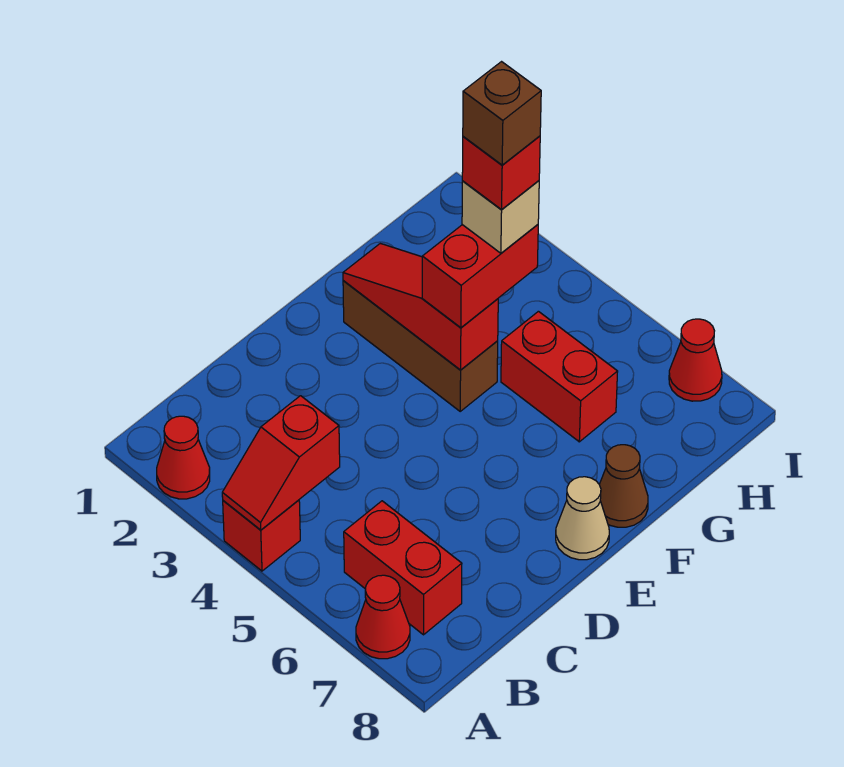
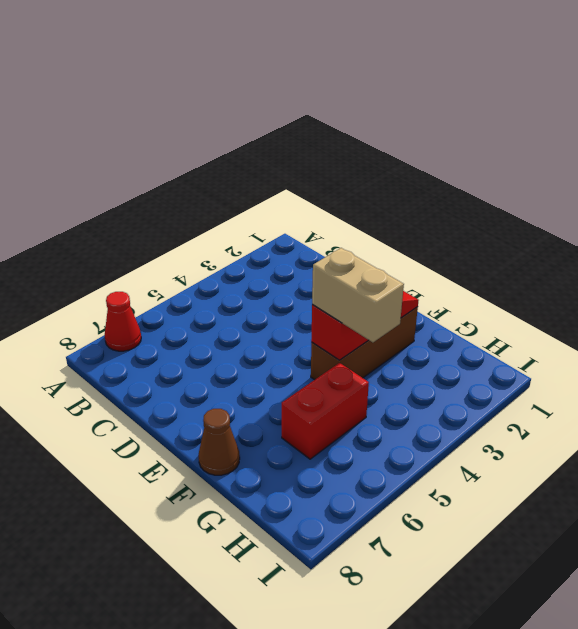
tan 1x2 brick [312,248,404,342] -> red 1x2 brick [422,225,538,328]
none -> red 1x1 cone [157,416,210,499]
none -> red 1x1 brick [223,500,300,571]
none -> red 1x2 brick [344,501,462,635]

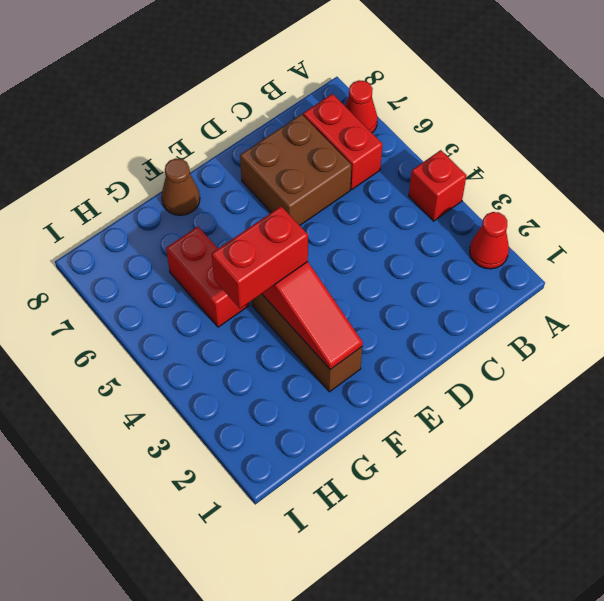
brown 2x2 brick [240,114,351,226] -> none
none -> tan 1x1 cone [556,477,609,560]
none -> red 1x1 cone [669,319,722,401]
none -> red 1x2 slope [222,396,340,530]

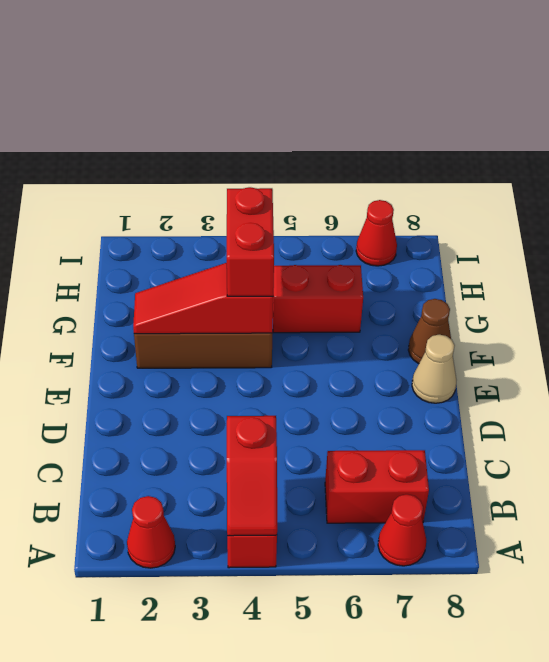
none -> tan 1x1 brick [462,181,539,253]
none -> red 1x1 brick [462,136,540,210]
none -> brown 1x1 brick [463,62,541,165]

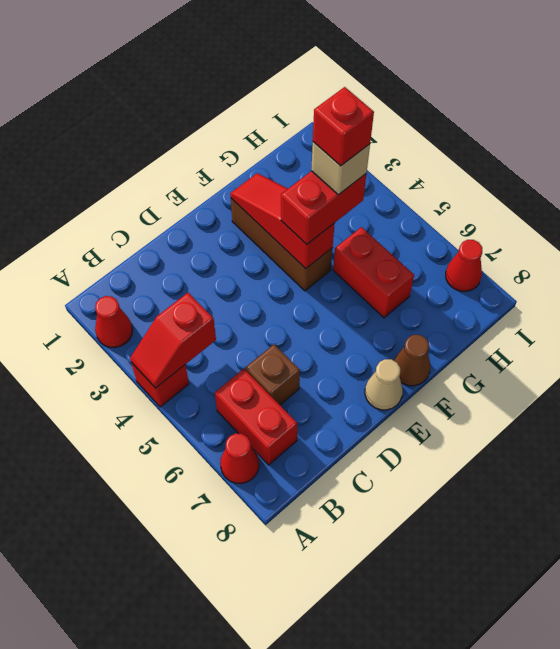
brown 1x1 brick [245,344,300,405] -> brown 1x1 brick moved to [463,62,541,165]

